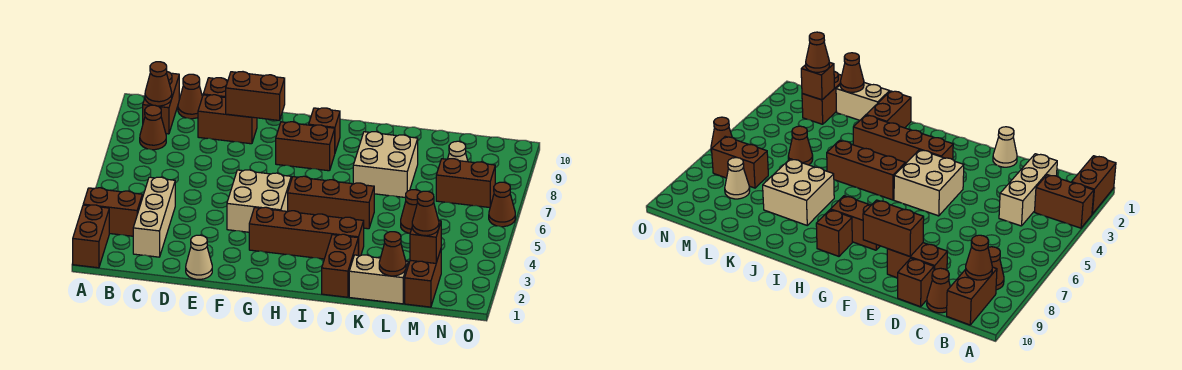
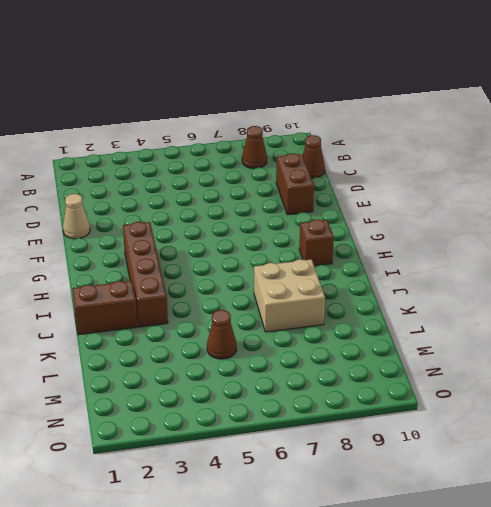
none -> brown 1x2 brick [73,205,109,268]
none -> brown 1x2 brick [83,188,142,236]
none -> brown 1x2 brick [143,72,179,134]

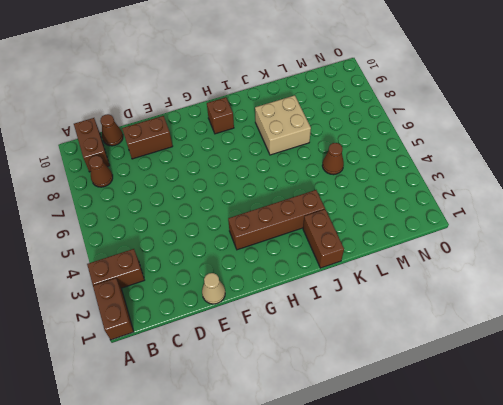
none -> tan 1x3 brick [133,177,175,257]
none -> brown 1x1 brick [203,78,228,97]
none -> tan 2x2 brick [227,170,291,232]

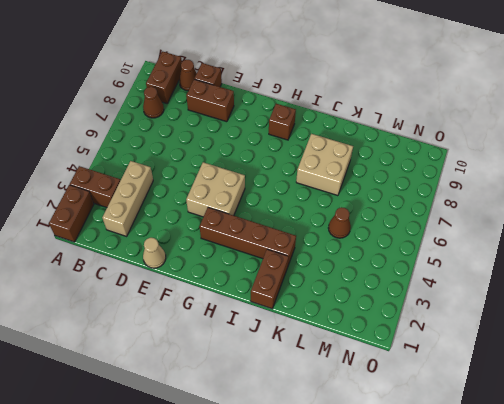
none -> brown 1x2 brick [276,122,335,171]
none -> brown 1x3 brick [288,176,374,229]
none -> tan 1x2 brick [349,255,408,304]

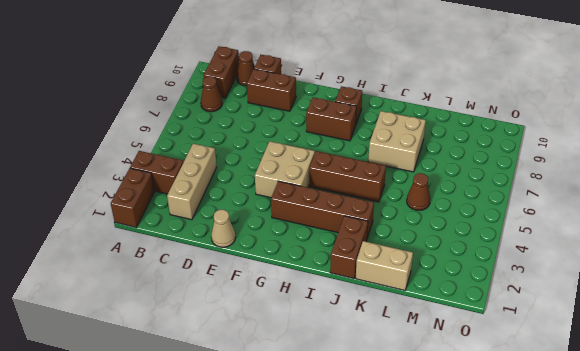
none -> brown 1x2 brick [405,250,441,307]
none -> brown 1x2 brick [436,159,495,208]
none -> tan 1x1 cone [448,141,468,162]

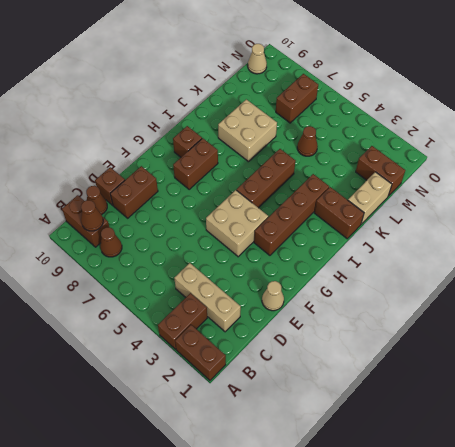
tan 1x1 cone [248,44,267,74] -> tan 1x1 cone moved to [448,141,468,162]
none -> brown 1x1 cone [489,182,515,227]
none -> brown 1x2 brick [226,72,285,120]
none -> brown 1x1 cone [379,232,406,276]

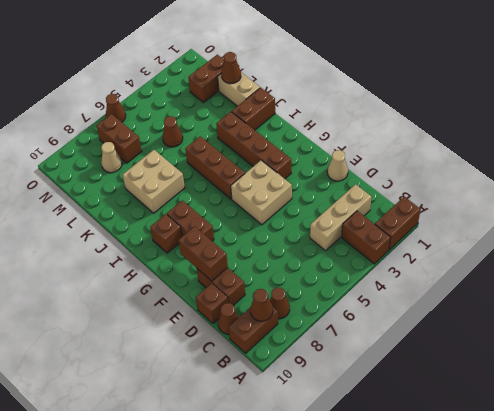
none -> brown 1x1 brick [410,221,441,263]
none -> brown 1x1 cone [412,191,439,236]

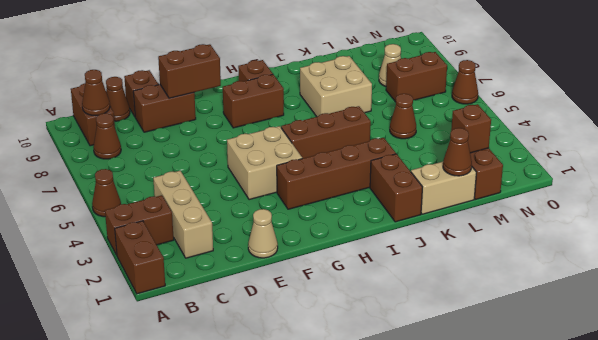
brown 1x1 cone [92,169,121,217] -> brown 1x1 cone moved to [412,191,439,236]

